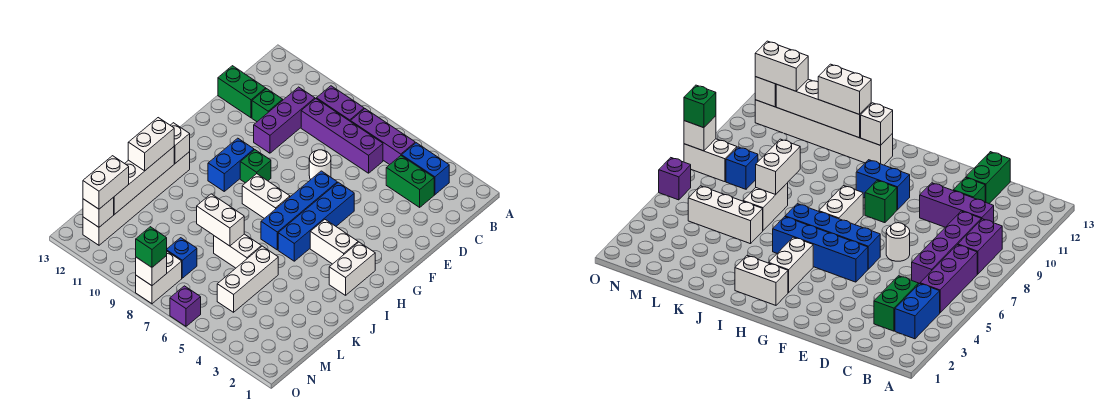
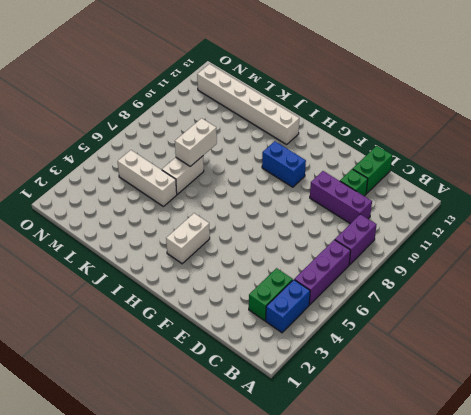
none -> purple 1x4 brick [301,99,383,173]
none -> white 1x1 round brick [309,150,331,180]
none -> blue 1x4 brick [278,182,354,261]
none -> blue 1x4 brick [261,171,337,250]

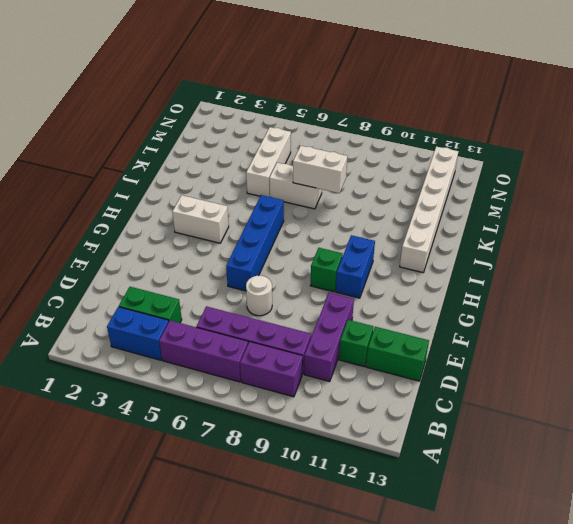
none -> blue 1x4 brick [278,182,354,261]
none -> white 1x2 brick [329,242,375,295]
none -> white 1x2 brick [242,174,290,218]
none -> blue 1x1 brick [167,238,197,278]

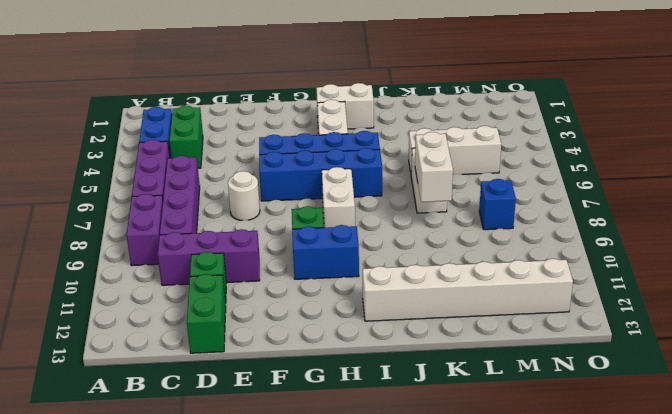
none -> white 1x2 brick [136,252,182,304]
none -> purple 1x1 brick [170,286,201,326]
none -> white 1x1 brick [170,123,190,163]
none -> white 1x4 brick [114,147,174,215]

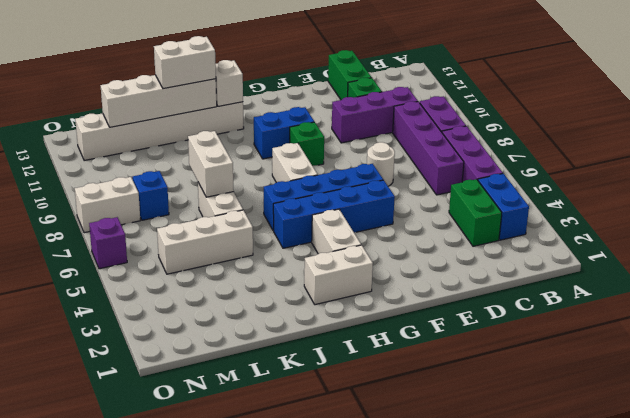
none -> white 1x1 brick [83,197,114,227]
none -> white 1x1 brick [136,256,167,286]
none -> white 1x2 brick [83,156,129,209]
none -> green 1x1 brick [136,227,167,267]

